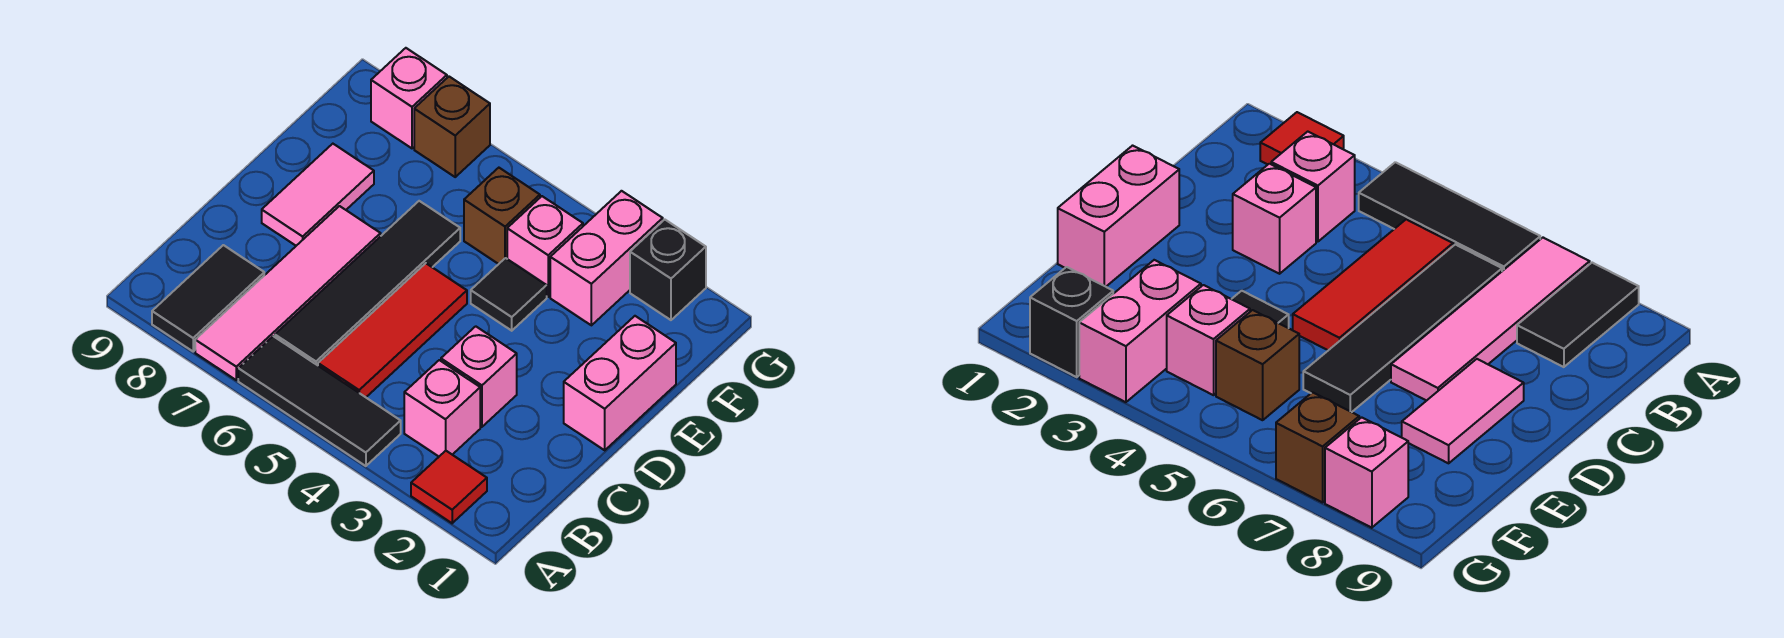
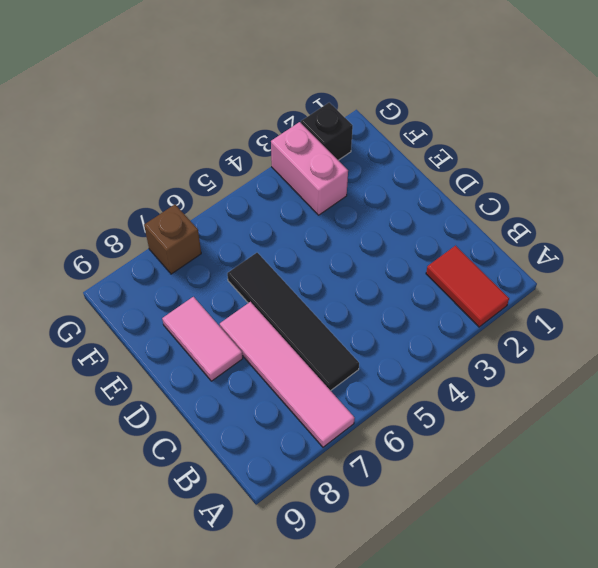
red 1x2 tile [426,246,509,327] -> red 1x1 tile [411,451,487,523]
none -> black 1x3 tile [238,336,401,466]
none -> black 1x2 tile [152,245,264,351]
none -> pink 1x1 brick [404,360,480,456]

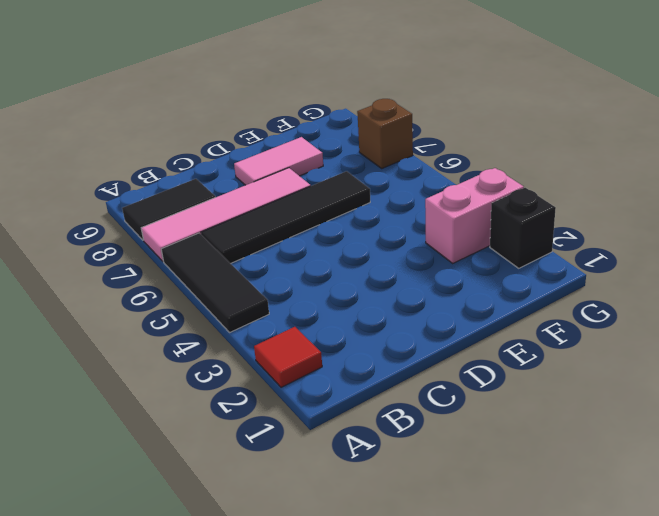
none -> pink 1x1 brick [404,360,480,456]
none -> red 1x3 tile [318,263,467,397]
none -> pink 1x1 brick [441,326,517,427]

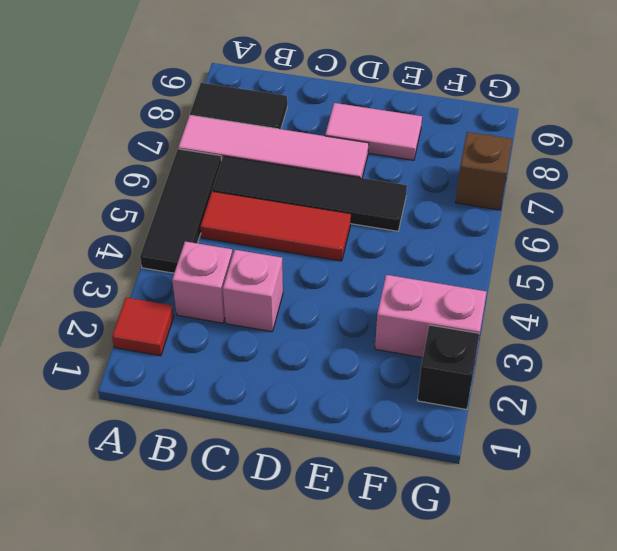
none -> pink 1x2 brick [564,316,676,450]
none -> black 1x1 tile [471,258,547,331]
none -> pink 1x1 brick [507,196,583,297]

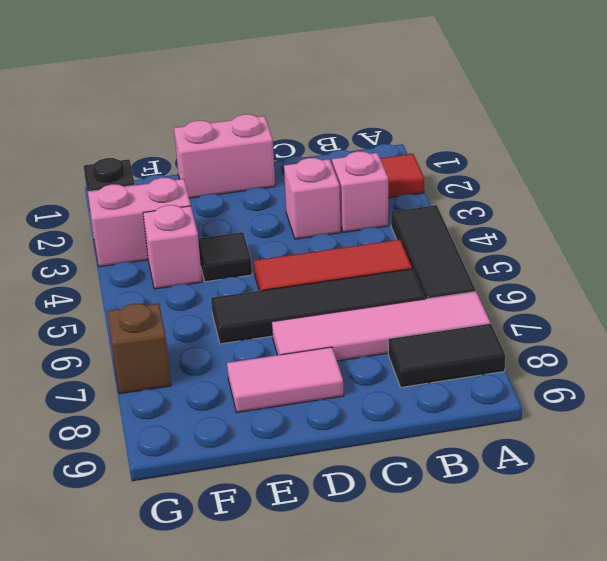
none -> brown 1x1 brick [464,168,540,264]
none -> pink 1x1 brick [371,48,447,148]

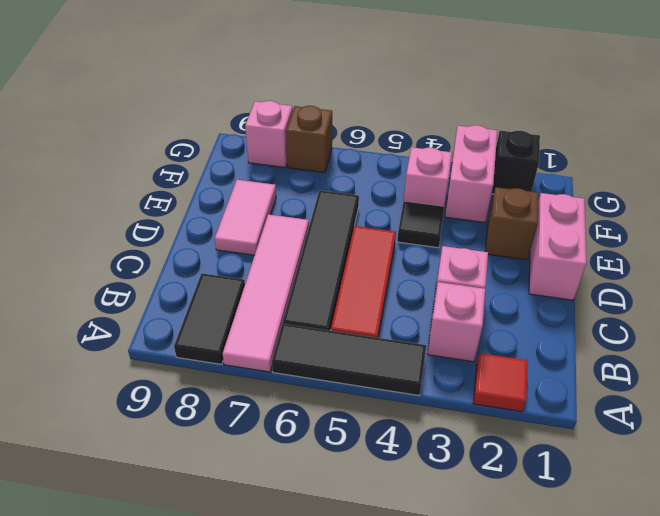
brown 1x1 brick [485,187,539,260] -> brown 1x1 brick moved to [464,168,540,264]

